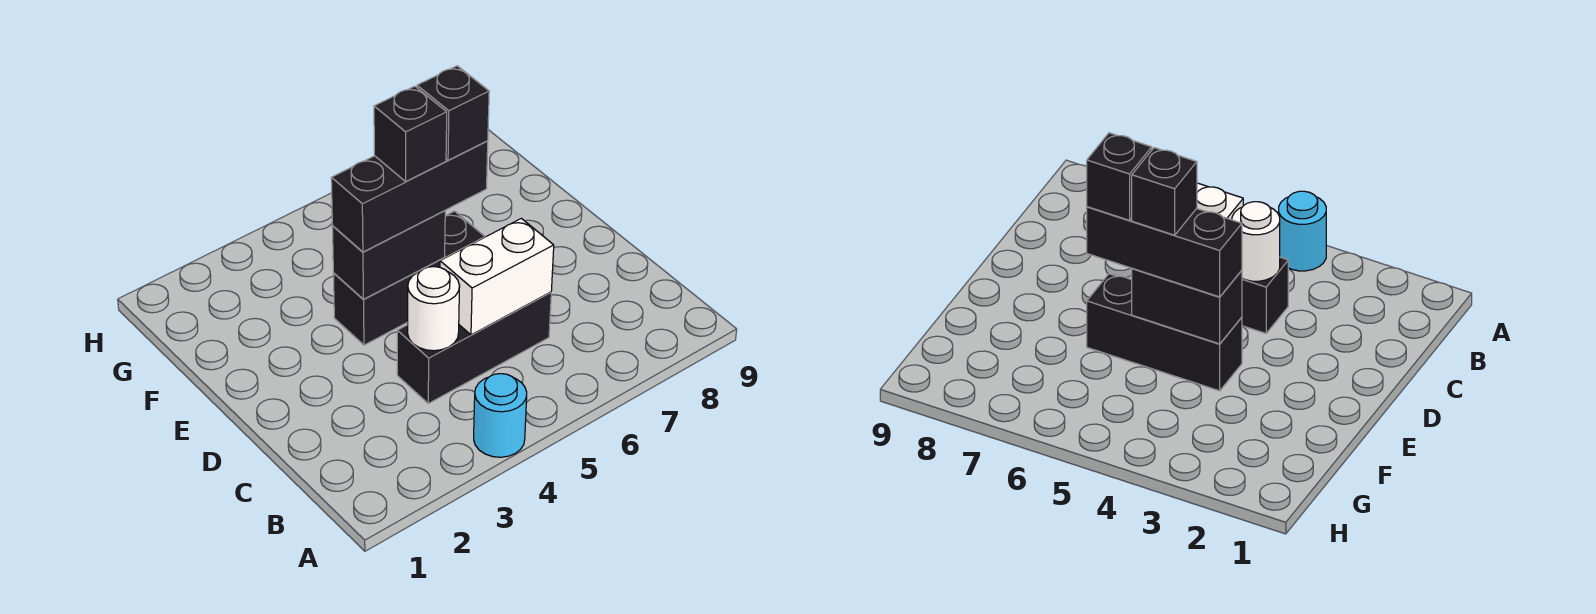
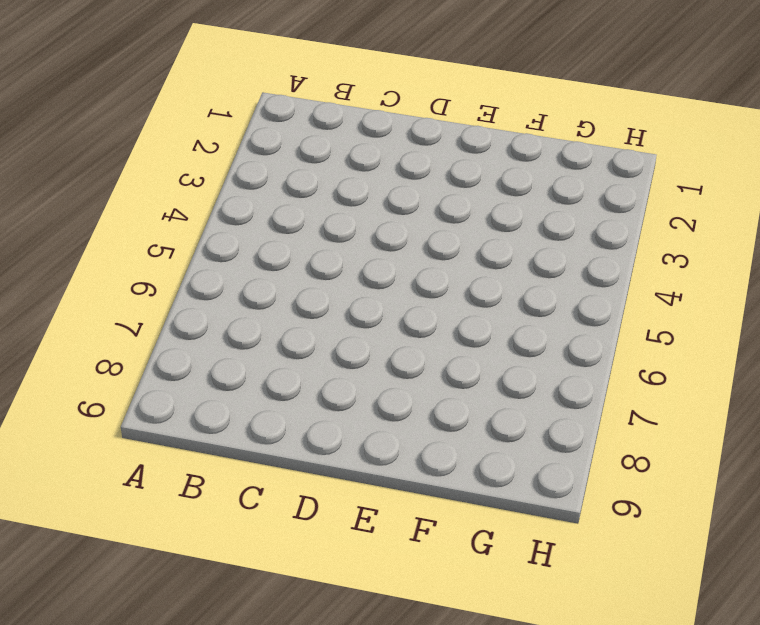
none -> cyan 1x1 round brick [474,374,527,457]
none -> black 1x3 brick [397,292,551,403]

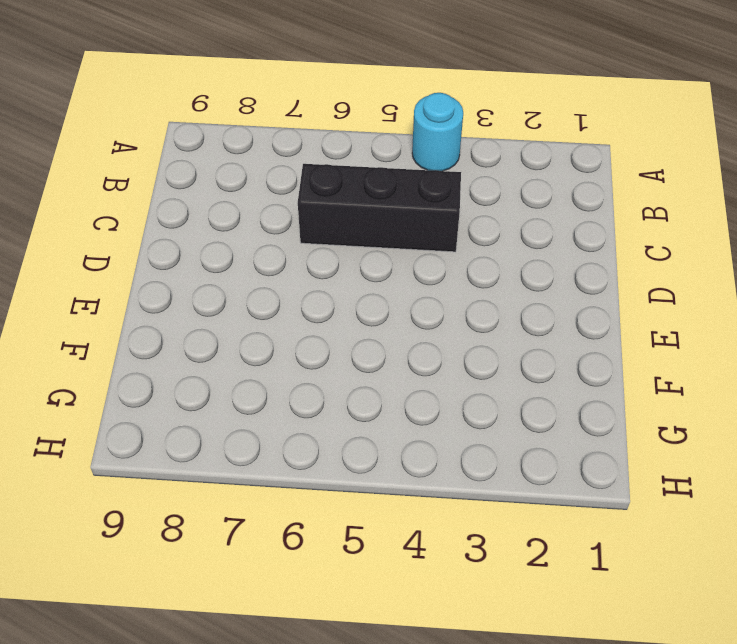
none -> black 1x3 brick [333,211,485,345]
none -> white 1x1 round brick [408,267,460,351]

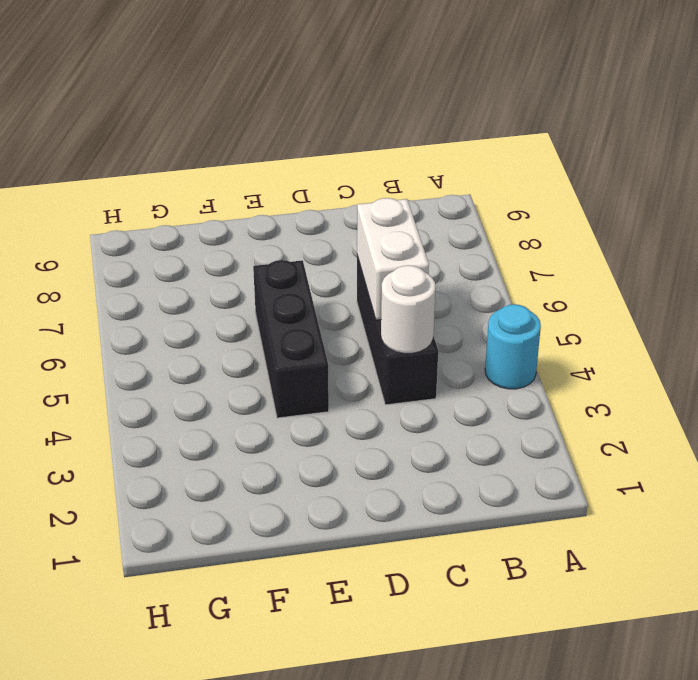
none -> black 1x2 brick [332,211,445,300]
none -> black 1x3 brick [331,141,488,252]

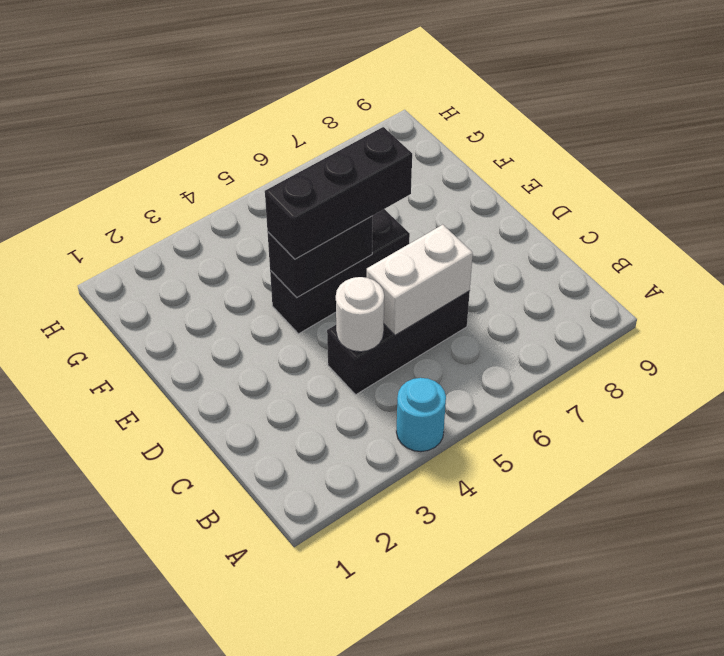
none -> black 1x1 brick [374,86,447,182]
none -> black 1x1 brick [417,66,489,160]

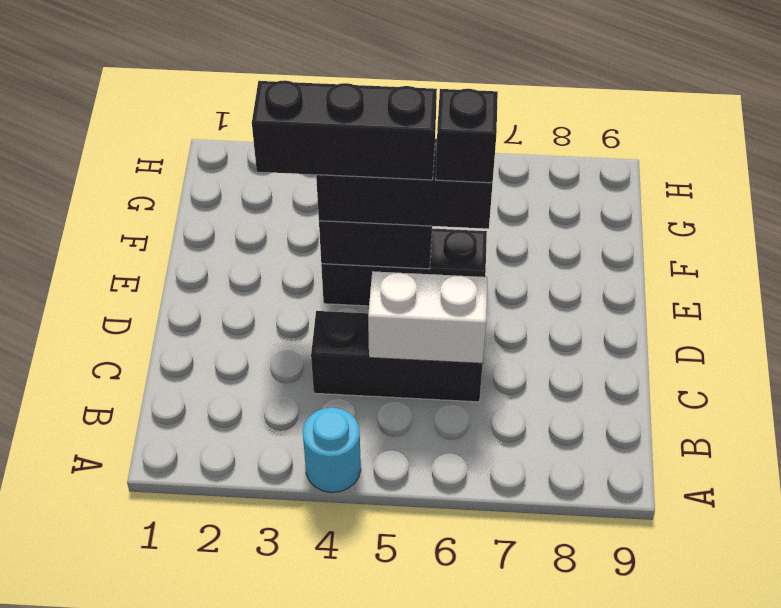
black 1x3 brick [252,80,437,180] -> black 1x1 brick [374,86,447,182]
none -> white 1x1 round brick [408,267,460,351]

